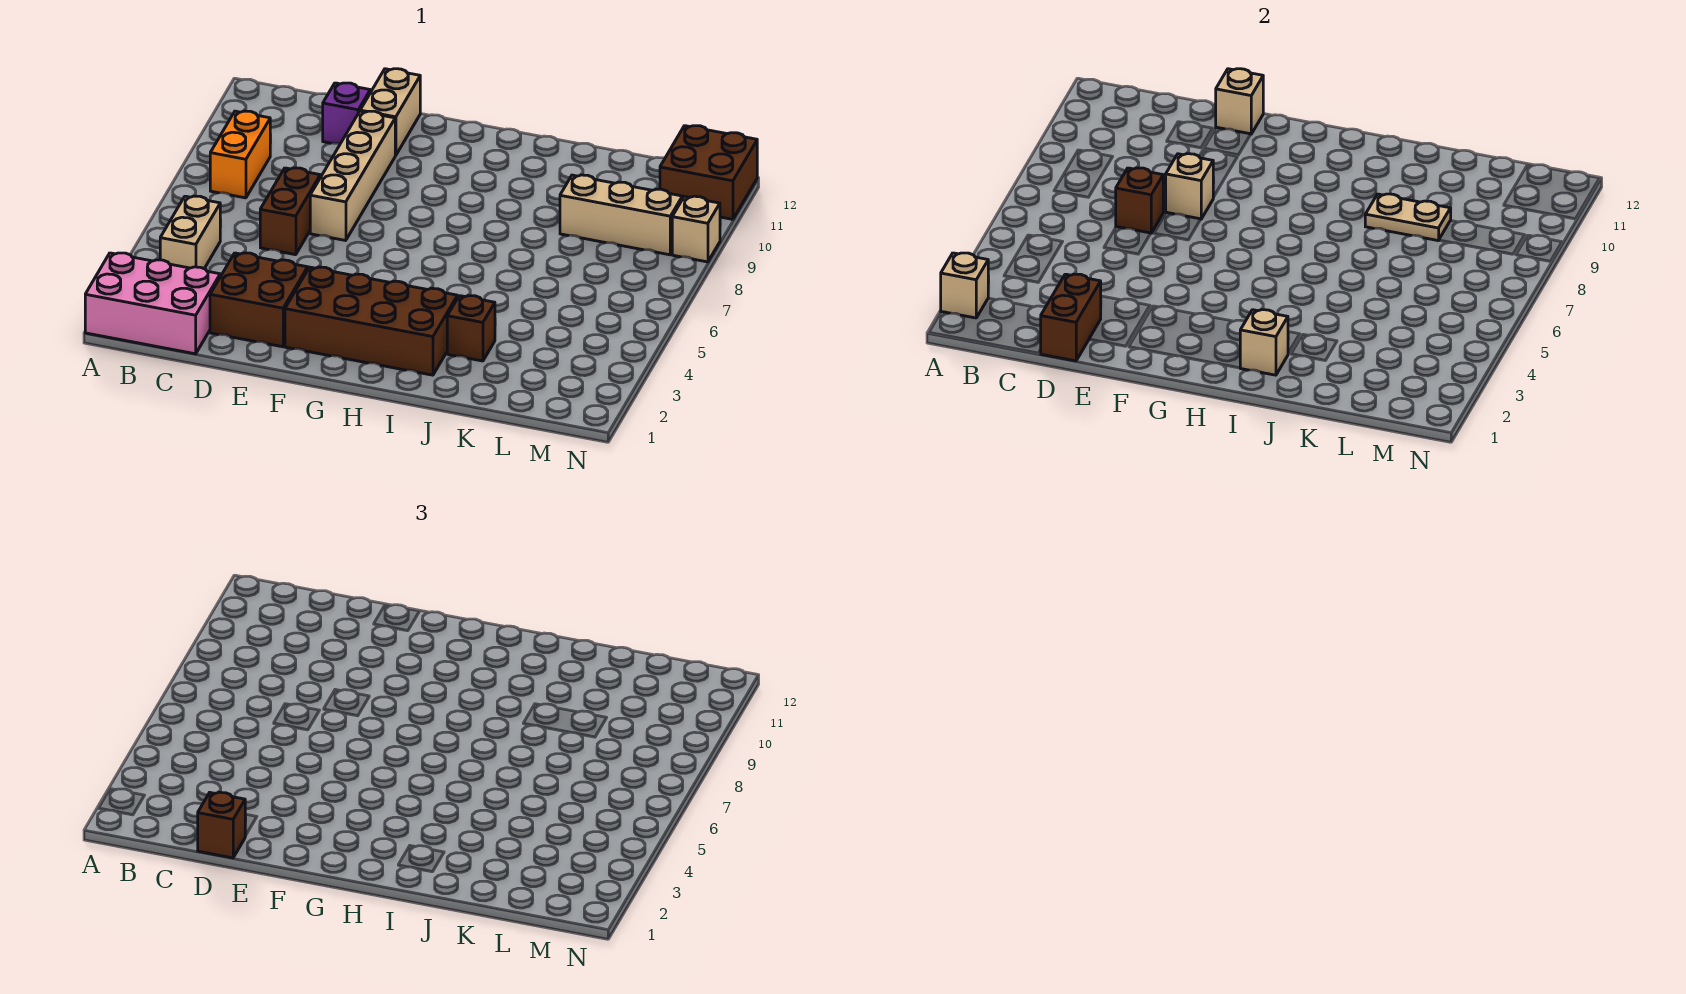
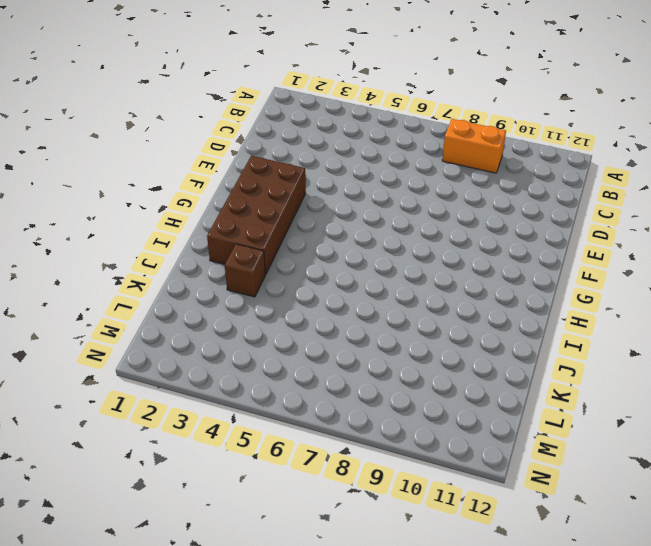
none -> pink 2x3 brick [85,253,220,354]
none -> tan 1x2 brick [160,196,220,269]
none -> brown 2x2 brick [210,253,308,347]

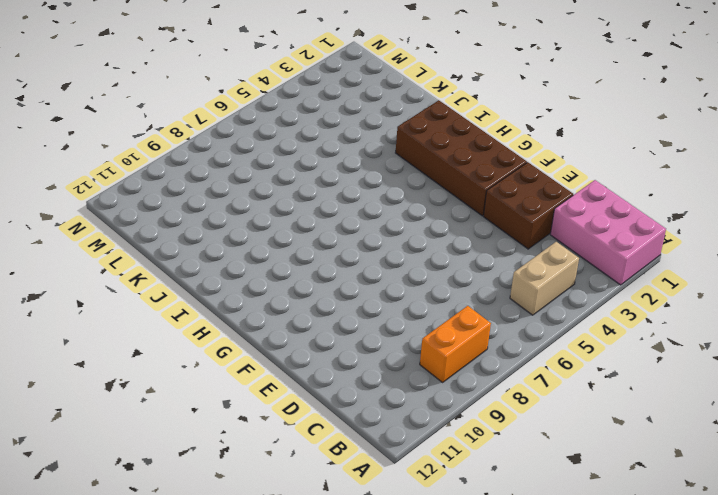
none -> brown 1x2 brick [260,168,320,255]
none -> purple 1x1 brick [323,83,370,144]
none -> tan 1x4 brick [310,111,395,241]

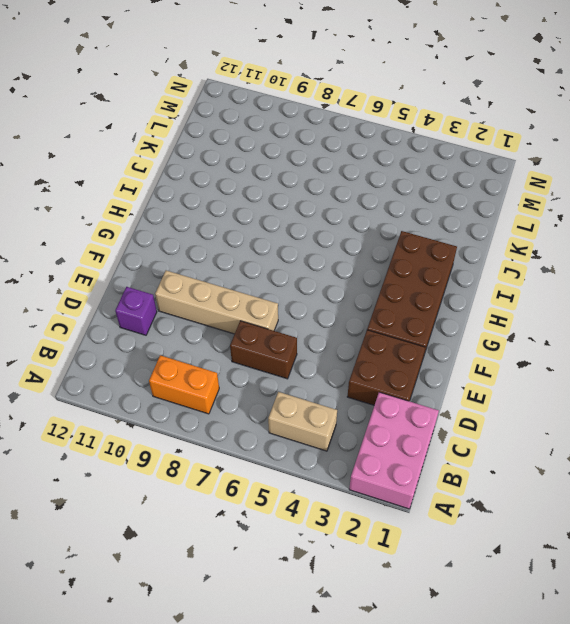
none -> tan 1x2 brick [360,69,420,155]
none -> brown 1x1 brick [447,296,495,361]
none -> tan 1x3 brick [560,175,682,255]

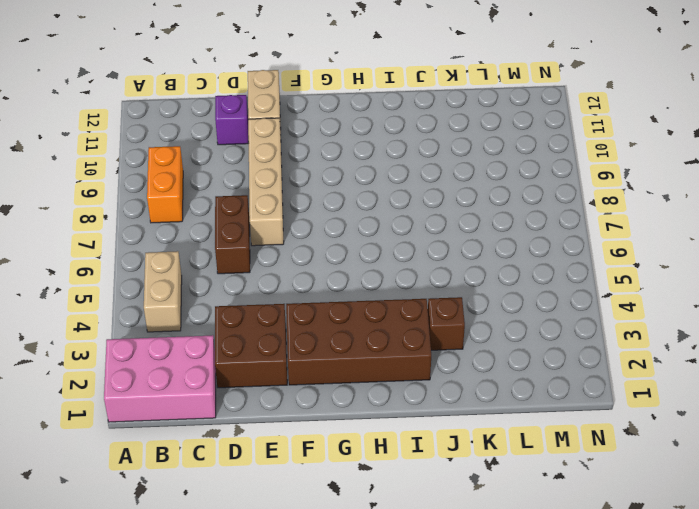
none -> tan 1x3 brick [560,175,682,255]
none -> brown 2x2 brick [660,126,757,219]
none -> tan 1x1 brick [672,196,720,262]

